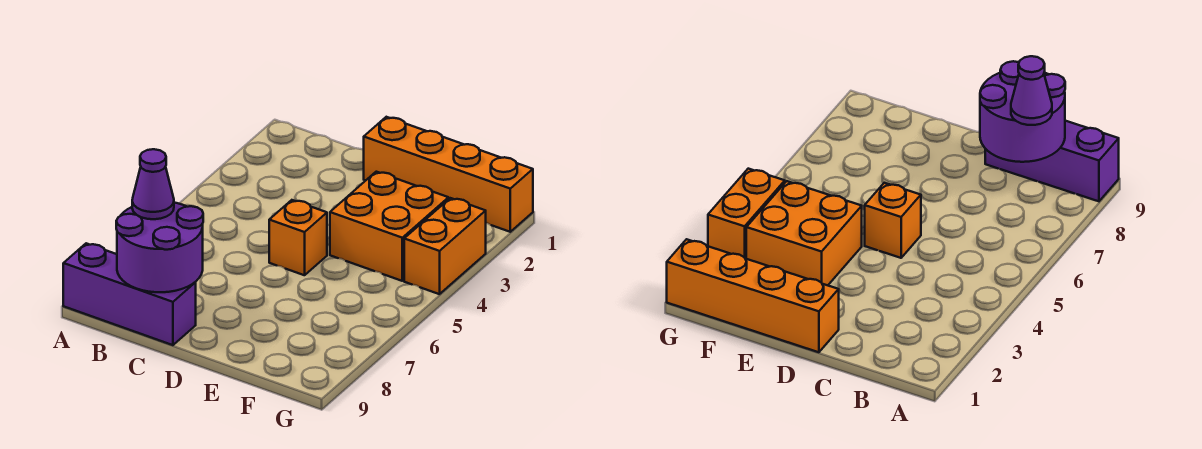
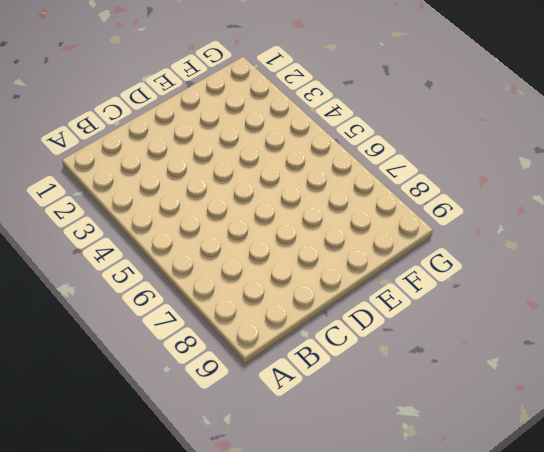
none -> purple 1x3 brick [63,243,196,345]
none -> orange 1x4 brick [364,117,533,232]

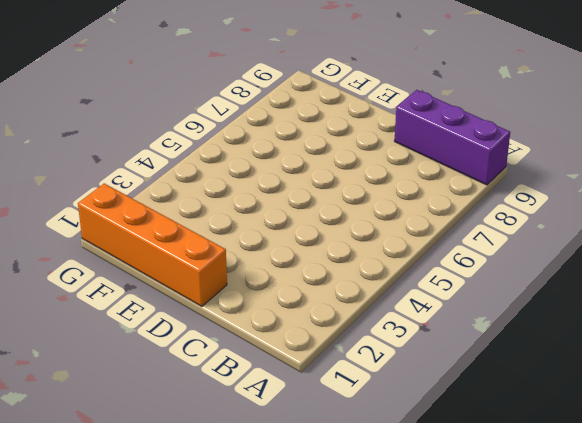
none -> orange 1x1 brick [269,200,327,275]
none -> orange 2x2 brick [330,172,449,281]

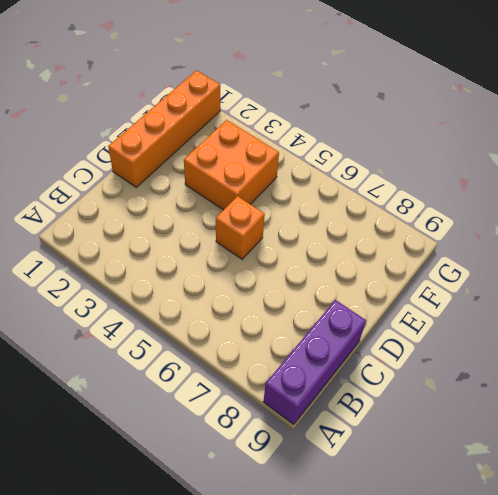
none -> orange 1x2 brick [404,198,486,294]
none -> purple 2x2 round brick [116,203,203,292]

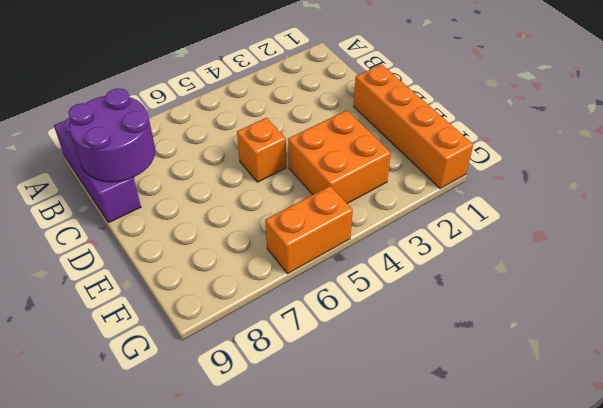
orange 1x2 brick [265,186,353,274] -> orange 1x2 brick moved to [404,198,486,294]
none -> purple 1x1 cone [132,149,174,219]

